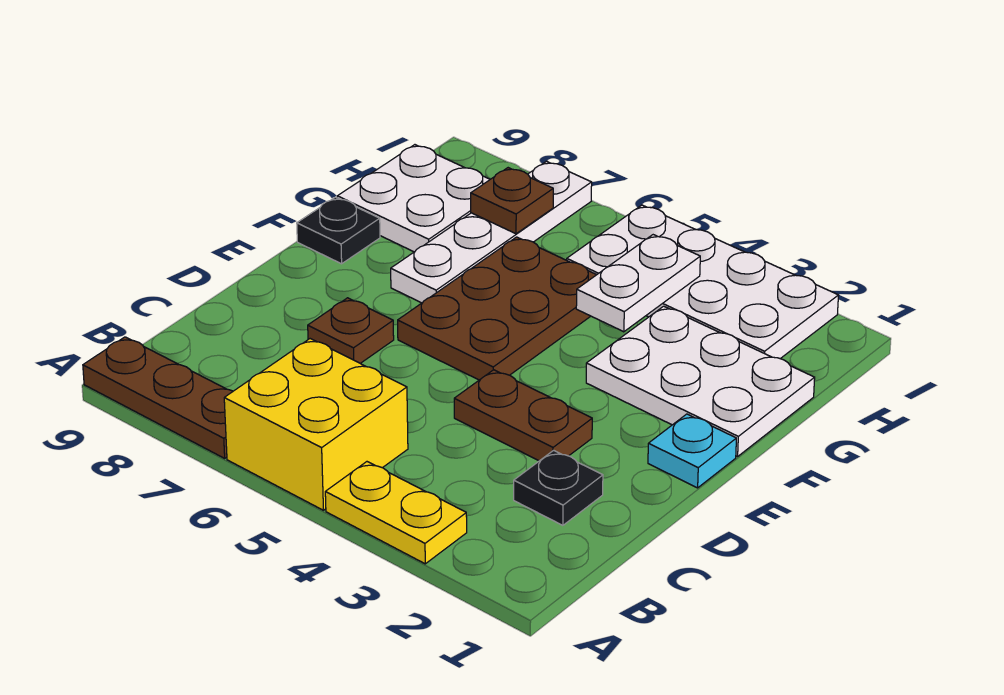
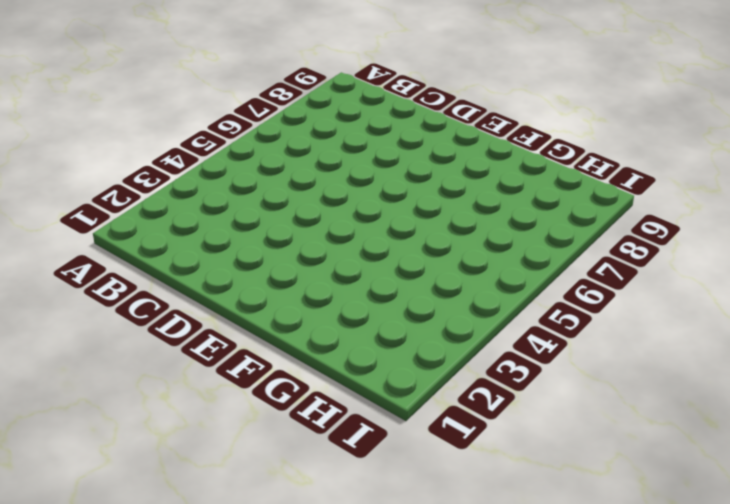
none -> yellow 1x2 plate [325,462,467,564]
none -> yellow 2x2 brick [224,339,408,510]
none -> brown 1x3 plate [83,337,233,458]

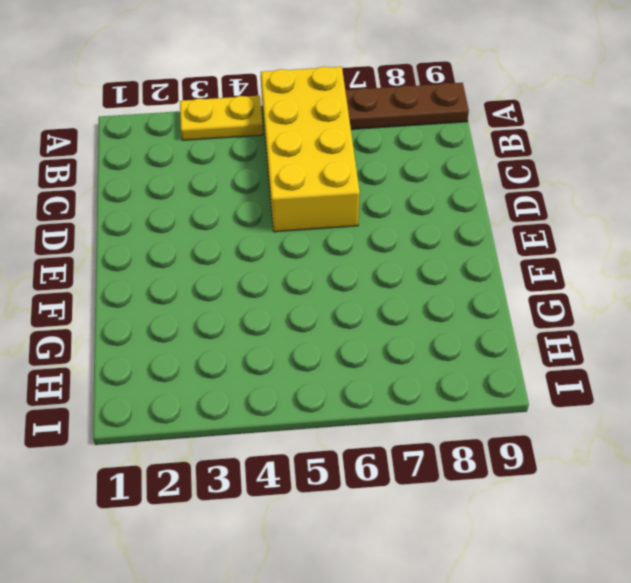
yellow 2x4 brick [261,67,360,232] -> yellow 2x2 brick [224,339,408,510]
none -> black 1x1 plate [514,450,603,525]
none -> brown 1x2 plate [454,370,592,461]
none -> brown 1x1 plate [308,298,394,363]

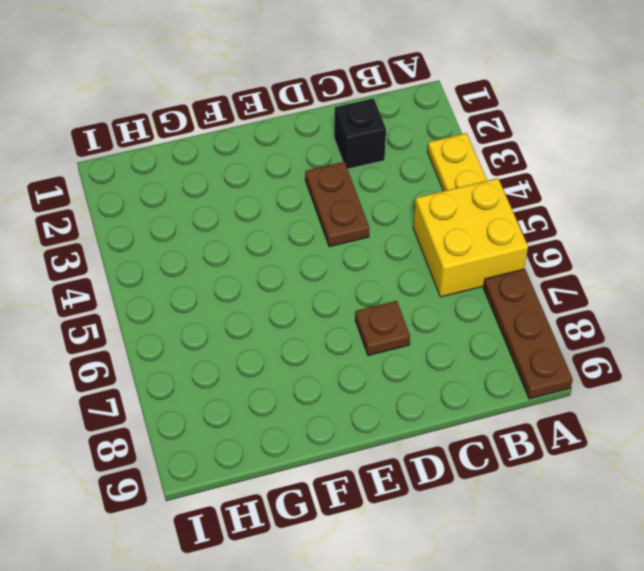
black 1x1 brick [334,98,386,169] -> black 1x1 plate [514,450,603,525]
none -> cyan 1x1 plate [648,414,736,488]
none -> brown 2x3 plate [398,237,596,380]
none -> white 2x3 plate [586,306,815,457]

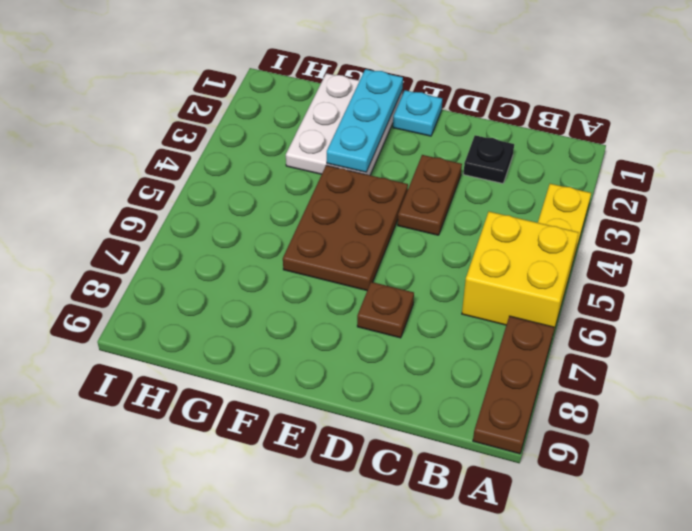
brown 2x3 plate [283,165,408,290] -> brown 2x3 plate turned to [398,237,596,380]
cyan 1x3 plate [327,69,403,172] -> none
none -> white 1x4 plate [391,161,592,303]
none -> black 1x1 plate [297,197,380,264]
none -> white 2x2 plate [337,145,490,252]

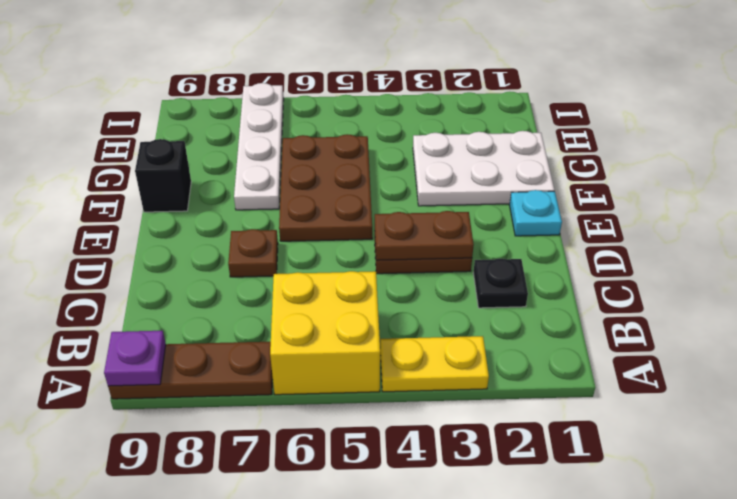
purple 1x1 plate [104,331,166,386] -> none
brown 1x2 plate [375,211,474,260] -> none
black 1x1 brick [135,139,191,212] -> black 1x1 plate [297,197,380,264]
none -> white 2x2 plate [337,145,490,252]
none -> white 2x4 plate [567,205,838,359]
none -> white 1x2 plate [576,235,700,332]

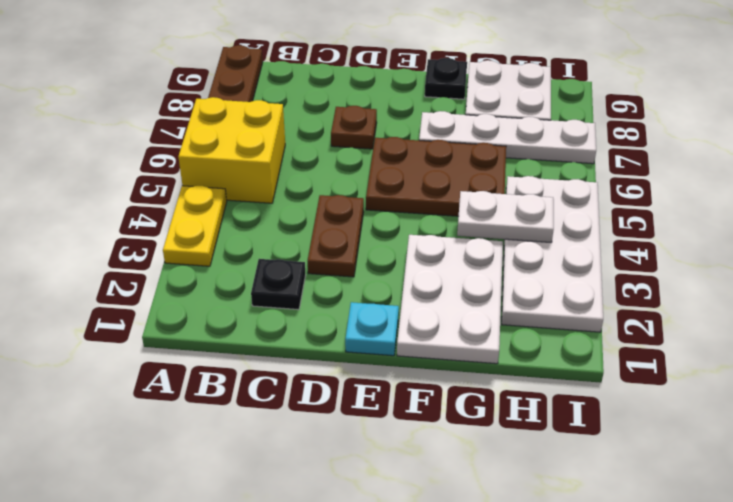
none -> brown 1x1 plate [471,168,553,234]

